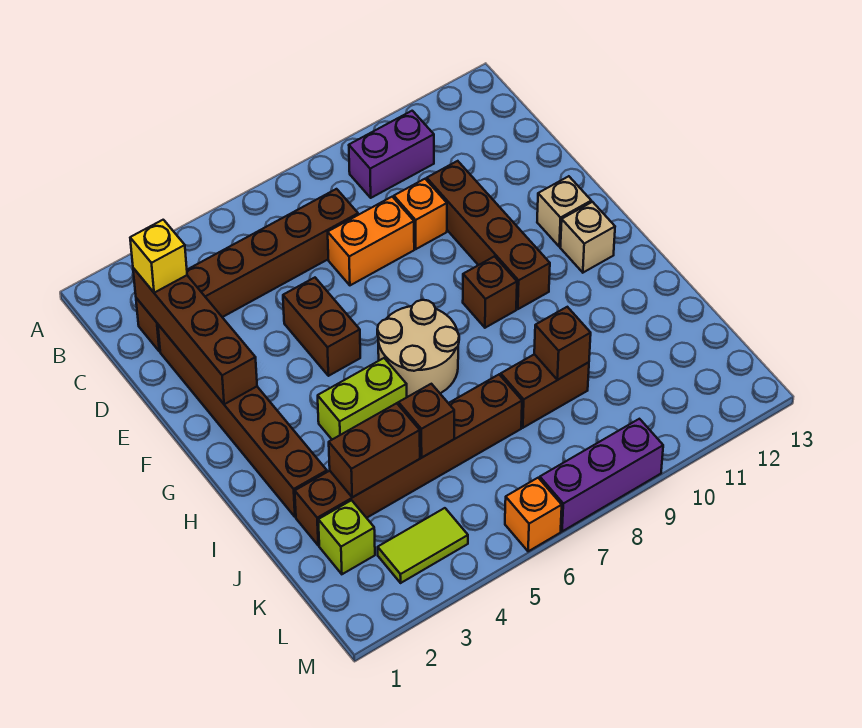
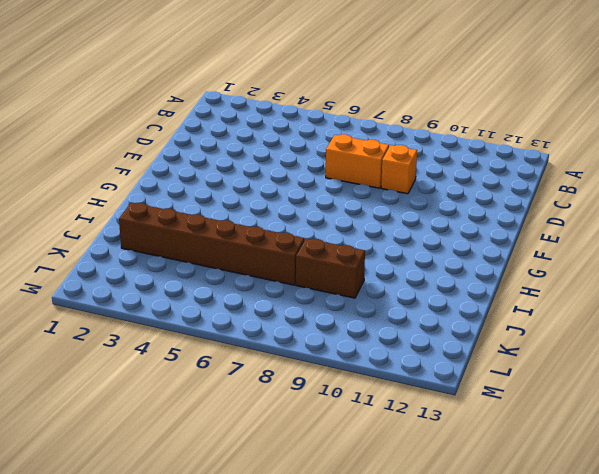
none -> purple 1x2 brick [349,111,434,198]
none -> brown 1x6 brick [136,189,358,352]
none -> brown 1x6 brick [158,325,327,517]

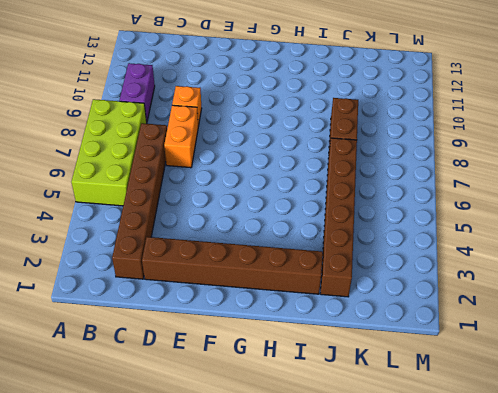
lime 2x4 brick [71,99,147,206] -> none
none -> brown 1x4 brick [427,161,550,309]
none -> brown 1x2 brick [283,278,360,376]
none -> tan 1x1 brick [537,176,591,247]

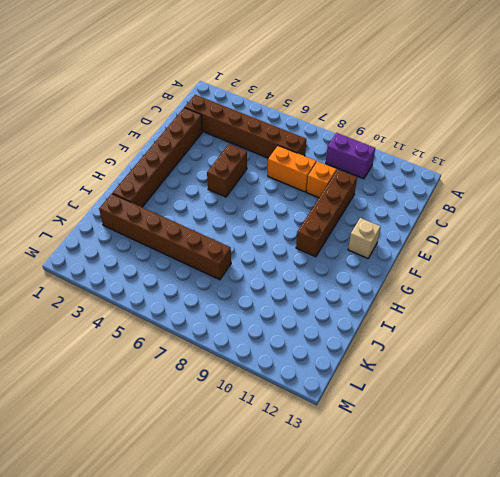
none -> tan 2x2 round brick [377,300,459,397]
none -> brown 1x1 brick [463,256,517,328]
none -> tan 1x1 brick [560,202,615,273]

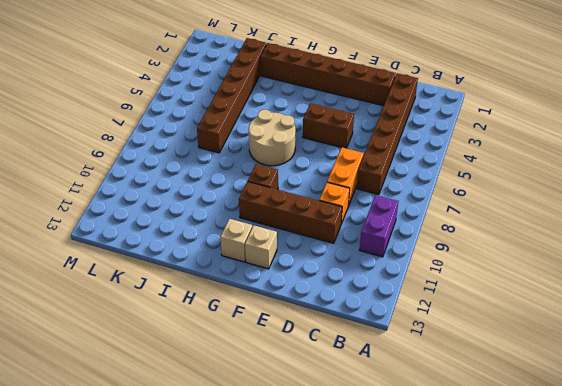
none -> lime 1x2 brick [318,358,407,439]
none -> brown 1x2 brick [501,354,589,428]
none -> lime 1x1 brick [318,500,375,574]

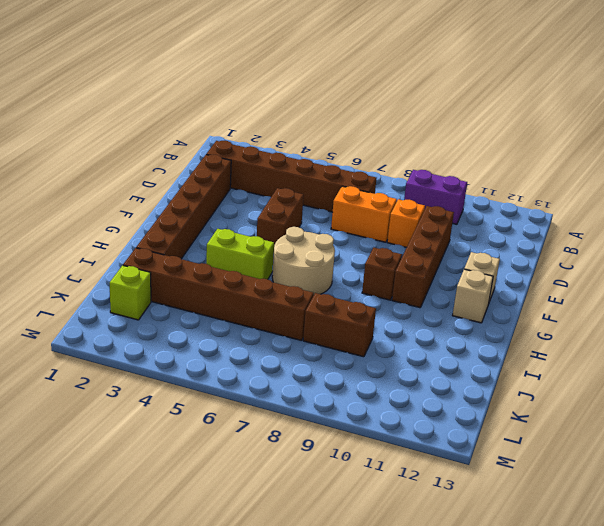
none -> lime 1x2 tile [378,508,468,583]
none -> orange 1x1 brick [505,478,562,551]
none -> purple 1x3 brick [540,419,663,531]

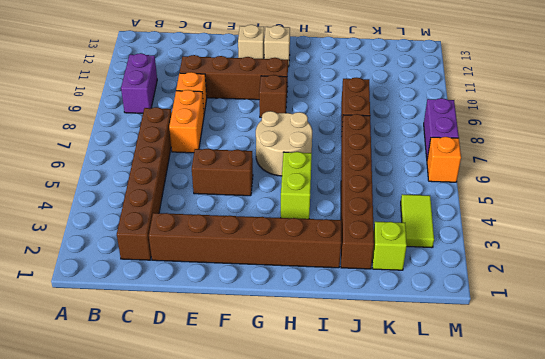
purple 1x2 brick [424,98,459,158] -> purple 1x3 brick [540,419,663,531]
none -> brown 1x4 brick [133,268,257,404]
none -> brown 1x2 brick [329,403,420,497]
none -> brown 1x1 brick [399,384,454,457]

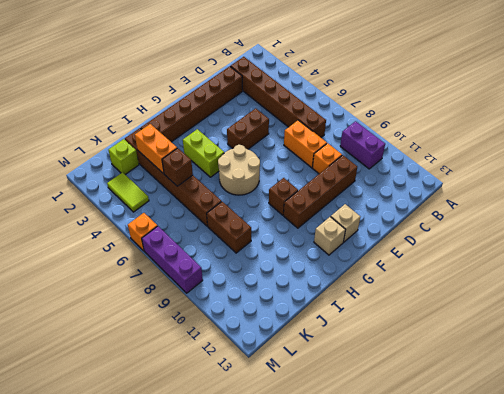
orange 1x2 brick [135,124,177,174] -> brown 1x2 brick [329,403,420,497]
none -> brown 1x4 brick [133,268,257,404]
none -> brown 1x1 brick [534,307,591,380]
none -> yellow 1x1 brick [130,220,187,293]

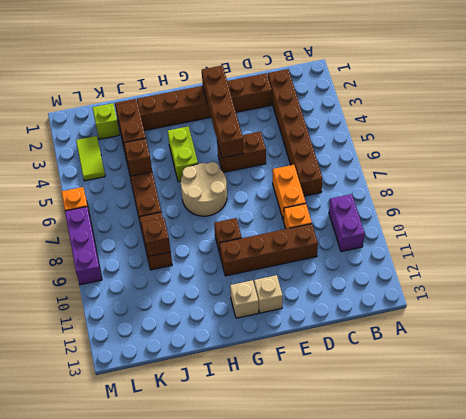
brown 1x4 brick [202,65,243,158] -> brown 1x4 brick turned to [133,268,257,404]
none -> yellow 1x1 brick [130,220,187,293]

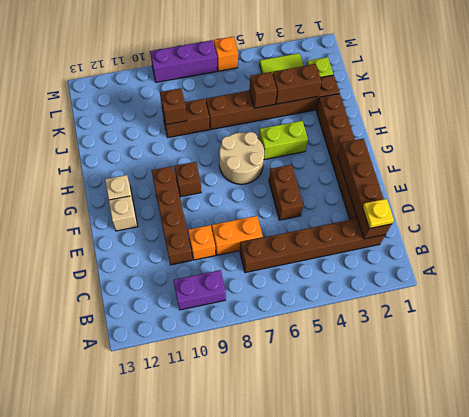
yellow 1x1 plate [362,199,394,229] -> yellow 1x1 brick [130,220,187,293]

